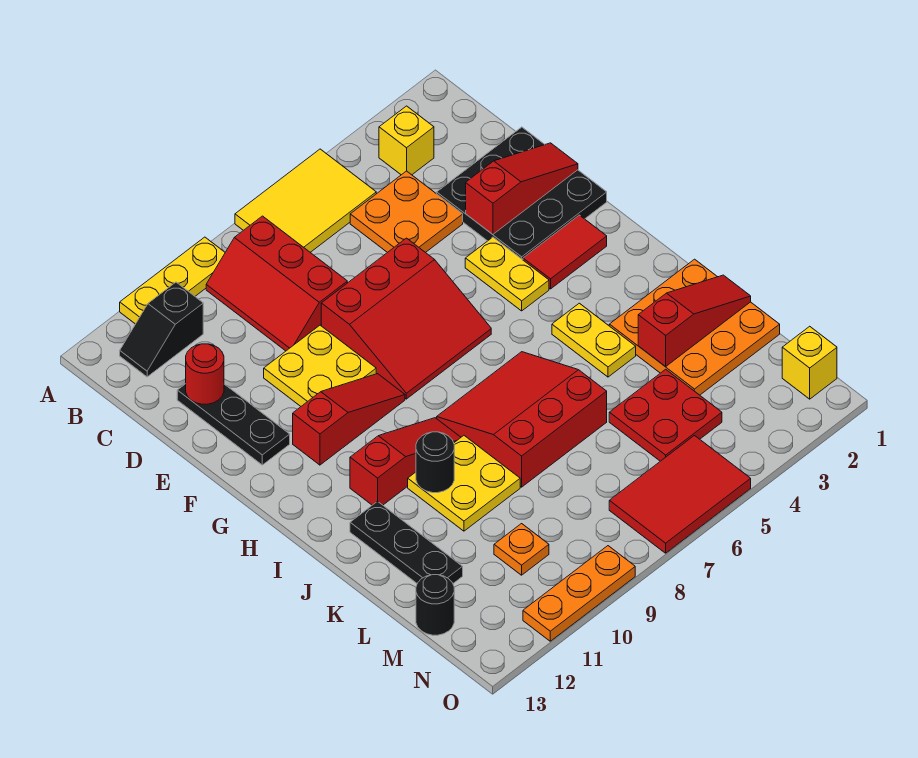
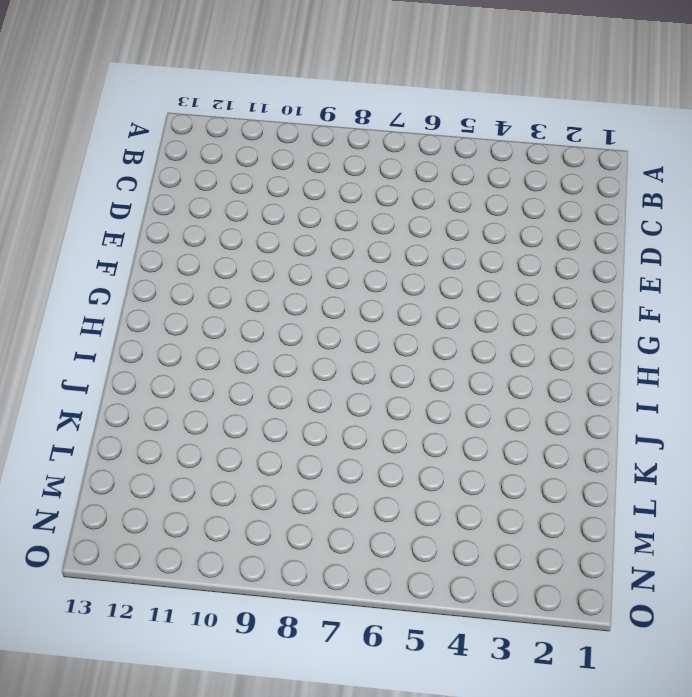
none -> yellow 2x3 tile [235,149,376,252]
none -> yellow 1x3 plate [120,237,225,324]
none -> yellow 1x1 brick [379,106,434,175]

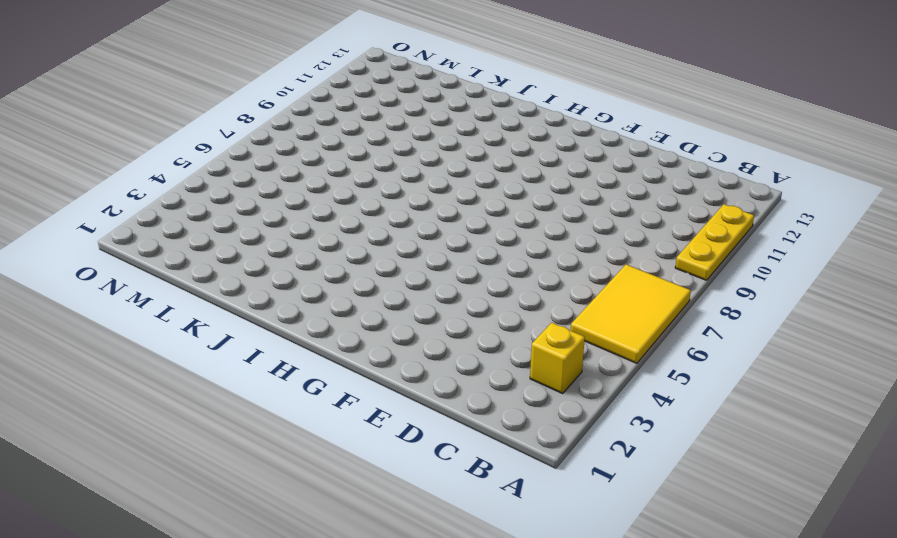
none -> red 2x3 slope [206,216,347,351]
none -> black 1x2 slope [120,282,203,377]
none -> orange 2x2 plate [350,171,463,253]

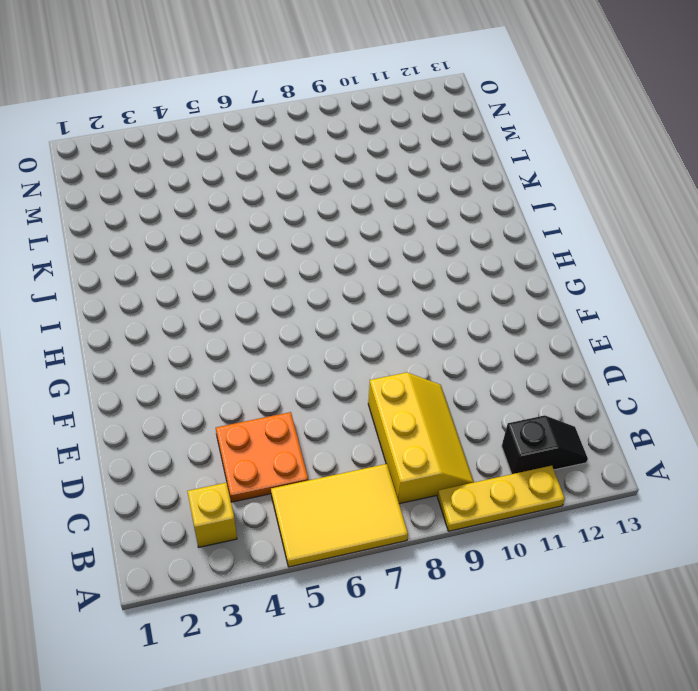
yellow 2x3 slope [368,372,474,504] -> red 2x3 slope [206,216,347,351]
none -> black 3x3 plate [437,127,607,260]
none -> black 1x3 plate [177,384,290,465]
none -> red 3x3 slope [321,238,491,399]

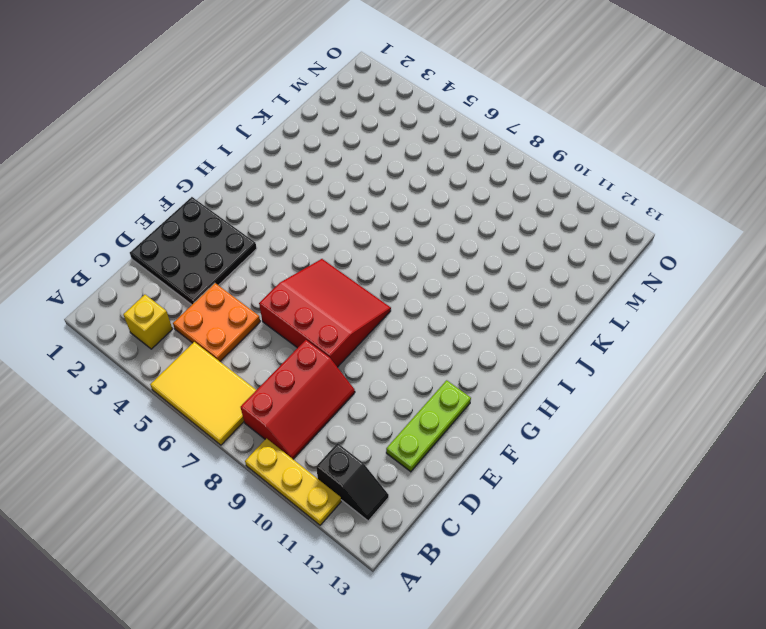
lime 1x3 plate [386,380,471,472] -> black 1x3 plate [177,384,290,465]
none -> yellow 2x2 plate [264,325,376,406]
none -> yellow 1x2 plate [465,237,549,311]
none -> red 1x2 tile [523,215,607,289]

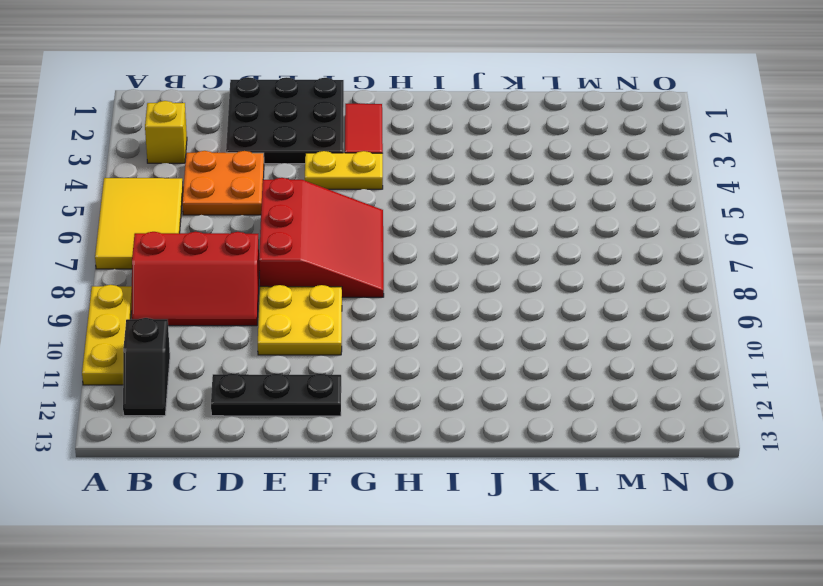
none -> red 1x3 slope [293,374,405,465]
none -> yellow 1x2 plate [552,303,636,377]
none -> red 3x3 slope [437,352,607,487]

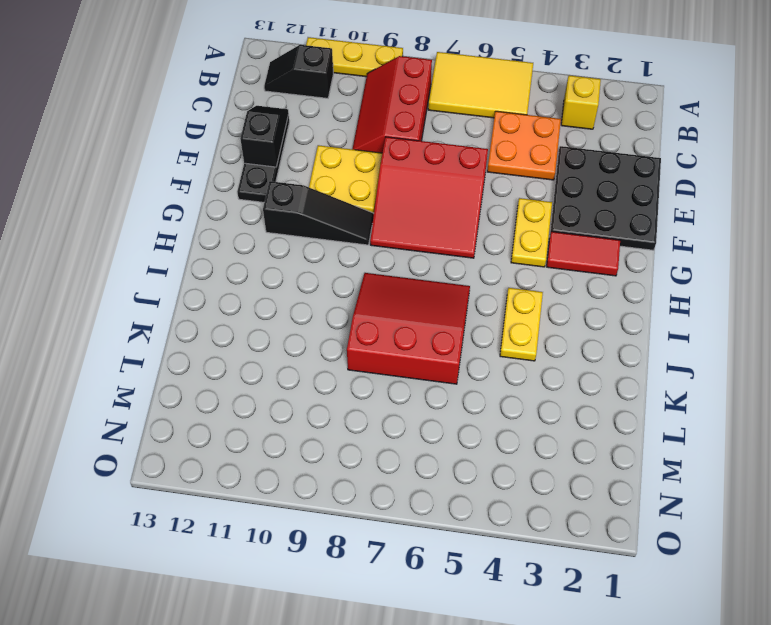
black 1x2 slope [240,106,289,167] -> red 1x1 round brick [186,344,224,404]
black 1x3 slope [263,181,374,245] -> red 1x3 slope [293,374,405,465]
none -> red 1x3 slope [350,418,461,505]
none -> orange 3x3 plate [609,259,780,395]
none -> yellow 2x2 plate [408,436,520,531]

